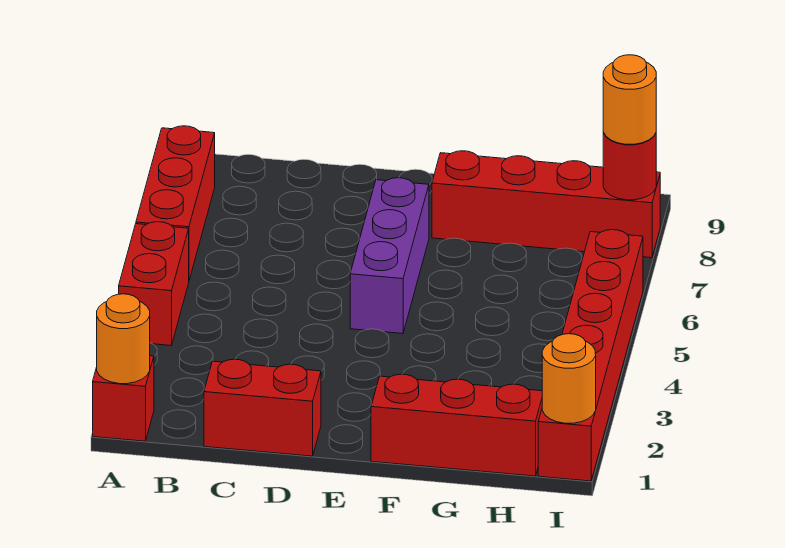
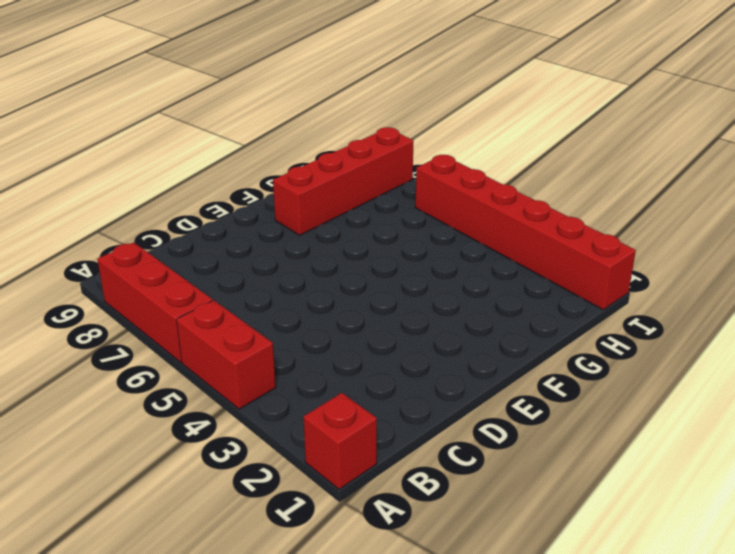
none -> red 1x2 brick [204,359,321,456]
none -> purple 1x3 brick [350,178,429,334]
none -> red 1x3 brick [371,374,542,476]

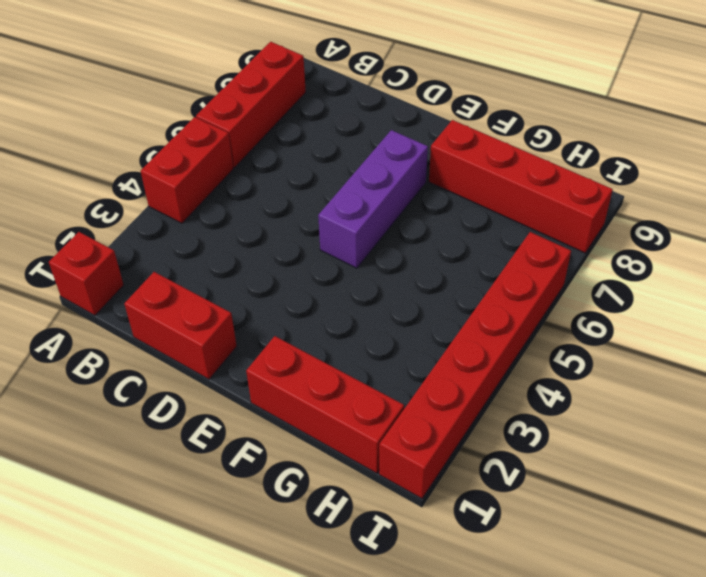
none -> orange 1x1 round brick [97,294,150,384]
none -> orange 1x1 round brick [542,334,596,423]
none -> red 1x1 round brick [603,132,656,200]

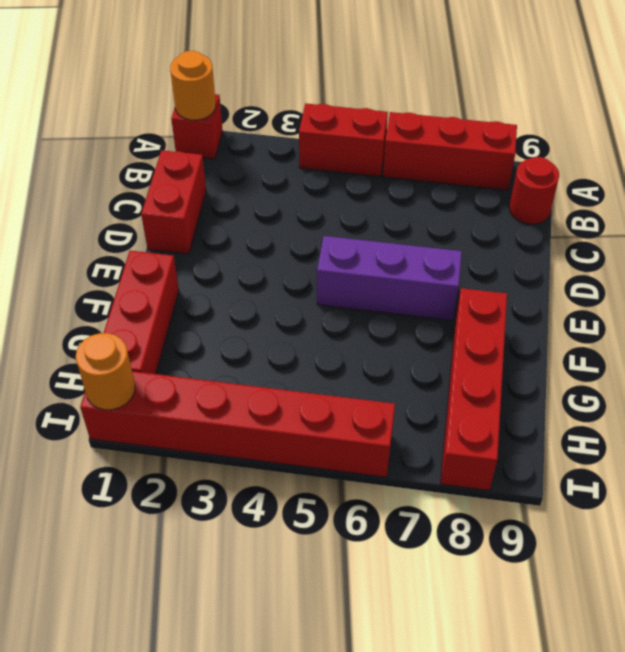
red 1x1 round brick [509,157,559,224] -> red 1x1 round brick moved to [603,132,656,200]
none -> orange 1x1 round brick [603,55,656,144]

